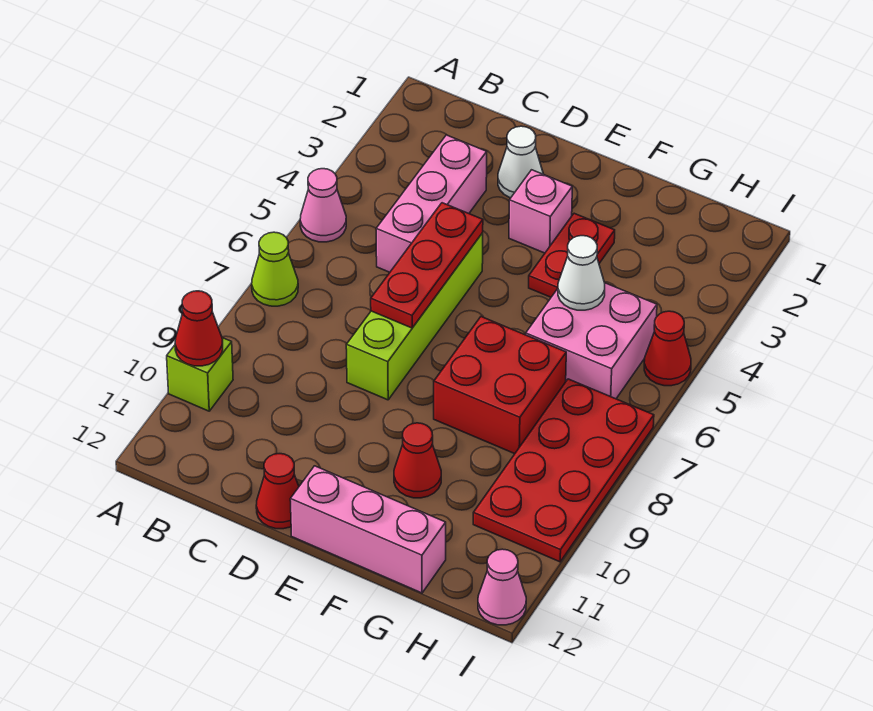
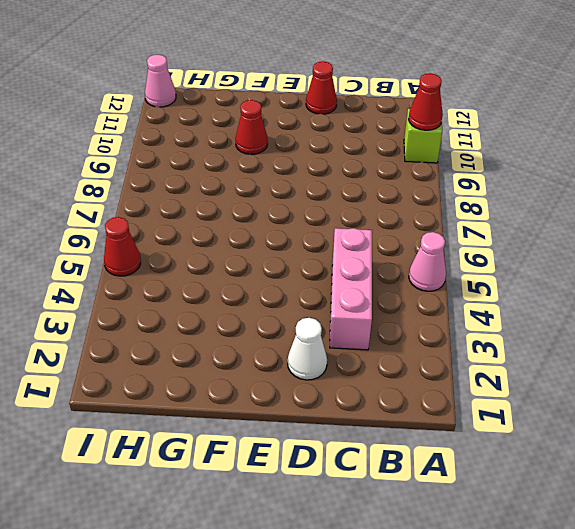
none -> lime 1x1 cone [252,232,298,306]
none -> lime 1x4 brick [346,233,483,400]
none -> pink 1x1 brick [509,170,572,253]

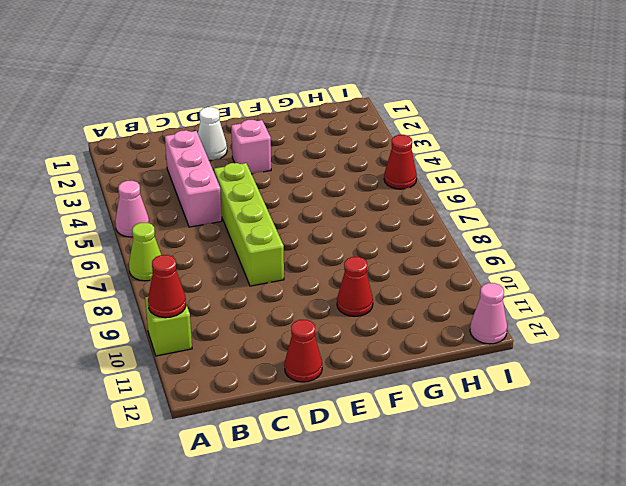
none -> pink 1x3 brick [290,466,446,593]
none -> red 1x2 plate [529,213,615,297]
none -> red 2x2 brick [434,317,566,454]

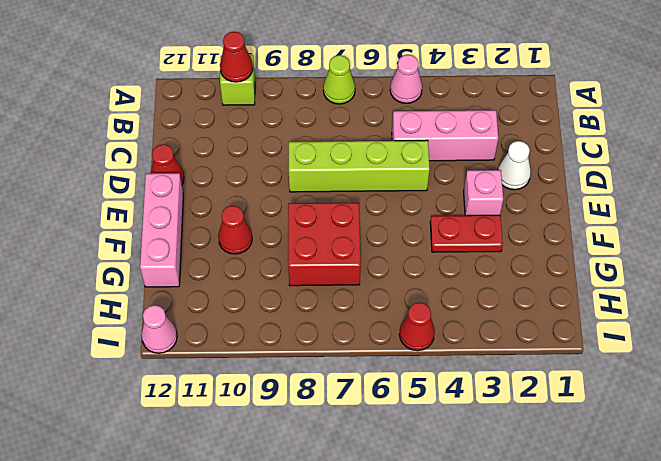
none -> pink 2x2 brick [526,283,657,399]
none -> red 2x4 plate [473,379,654,562]
none -> red 1x3 plate [371,203,483,328]

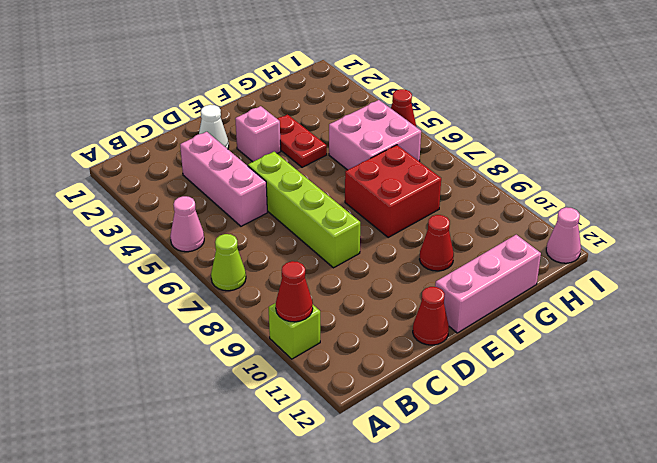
none -> red 2x4 plate [473,379,654,562]
none -> red 1x3 plate [371,203,483,328]
none -> white 1x1 cone [558,236,605,310]

